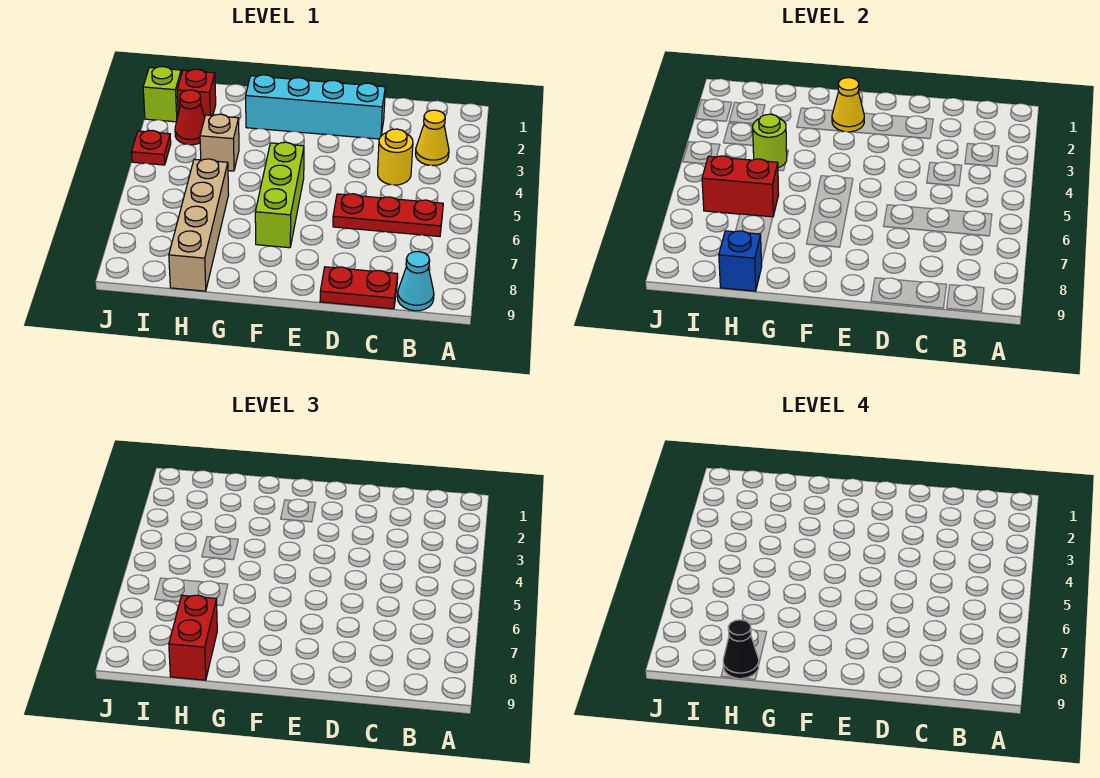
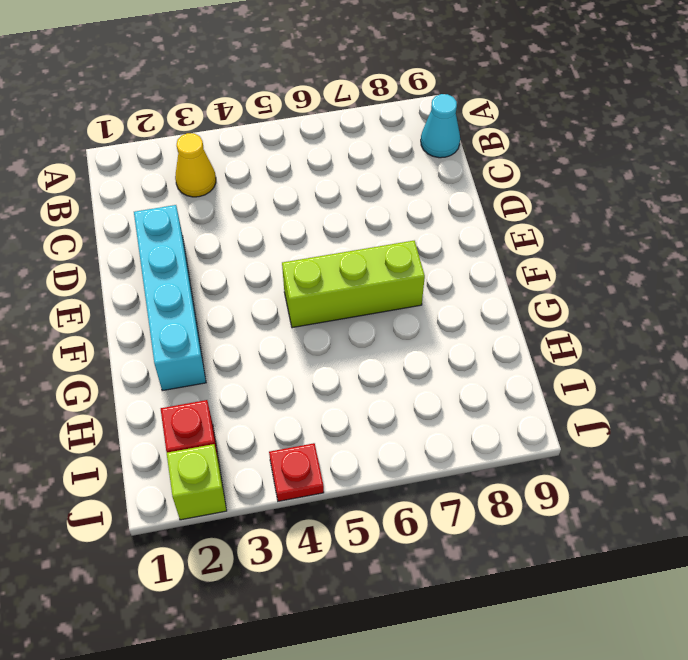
none -> red 1x3 plate [333,194,443,237]
none -> yellow 1x1 round brick [378,129,413,185]
none -> red 1x2 plate [320,267,398,309]

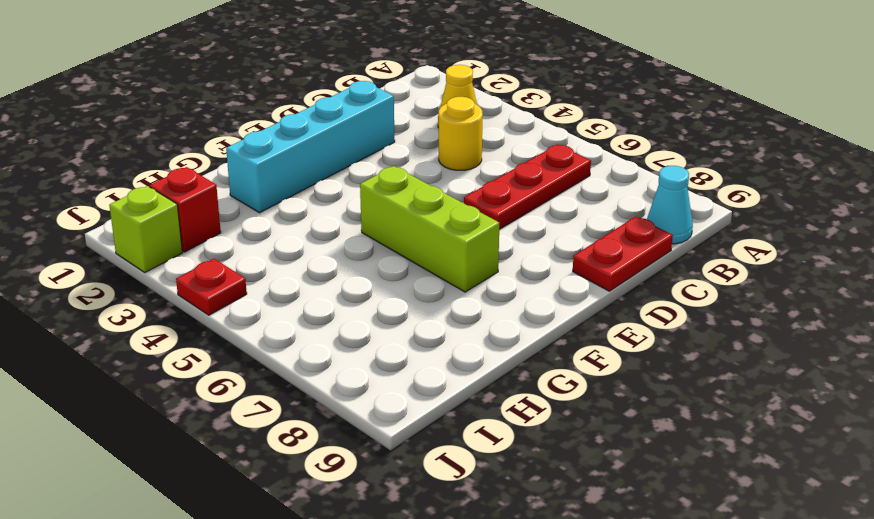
none -> tan 1x1 brick [200,114,239,171]
none -> tan 1x4 brick [169,159,229,291]
none -> red 1x1 cone [175,90,205,145]

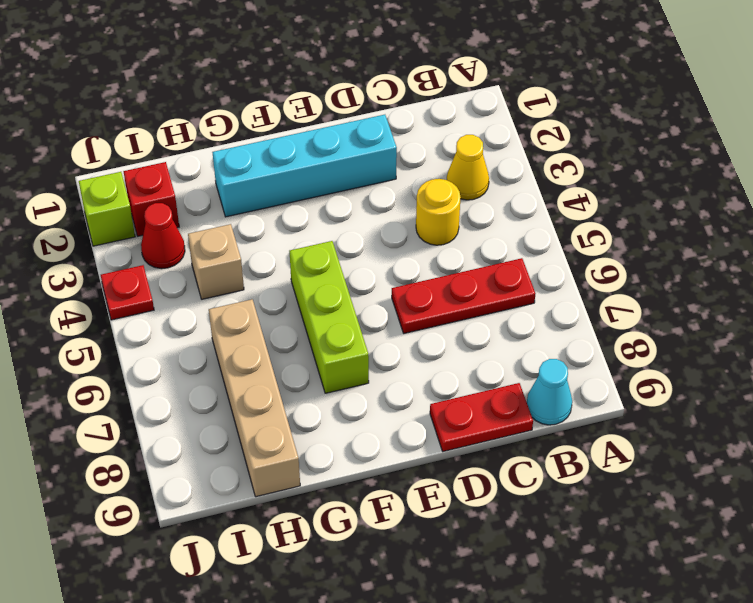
none -> yellow 1x1 cone [832,78,864,132]
none -> lime 1x1 round brick [753,114,787,168]
none -> red 1x2 brick [702,156,779,217]

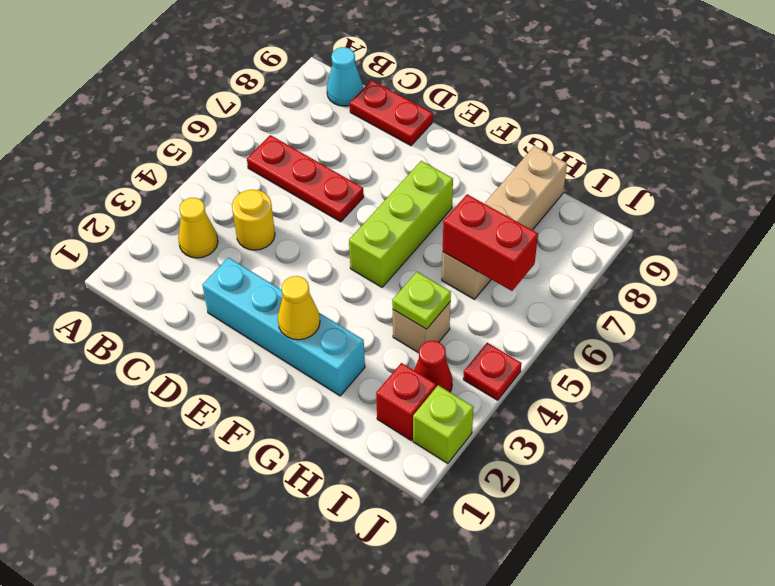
lime 1x1 plate [392,272,451,329] -> lime 1x1 round brick [753,114,787,168]
none -> blue 1x1 brick [719,231,762,291]
none -> red 1x2 brick [169,595,217,680]
none -> black 1x1 cone [723,620,759,679]

